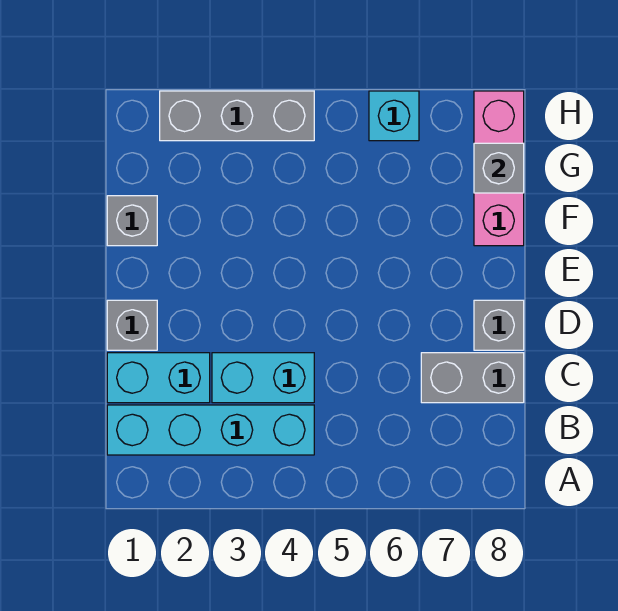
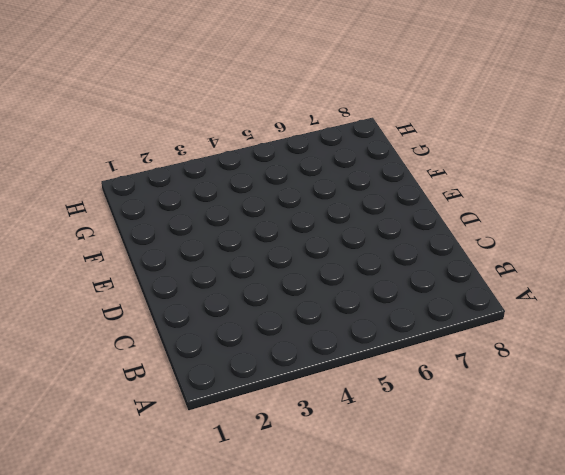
none -> cyan 1x4 brick [107,405,314,455]
none -> cyan 1x2 brick [107,353,210,403]

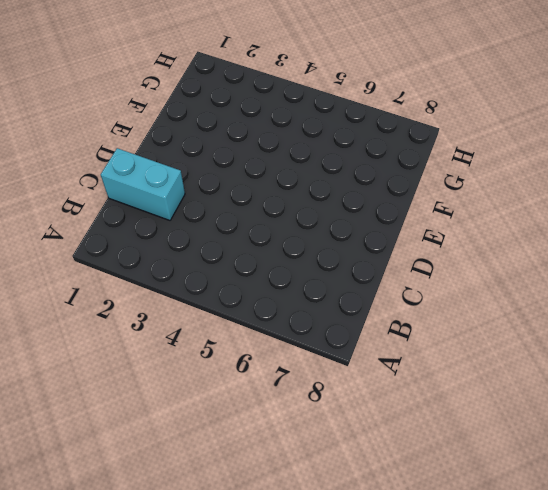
none -> cyan 1x4 brick [107,405,314,455]
none -> cyan 1x2 brick [212,353,314,403]

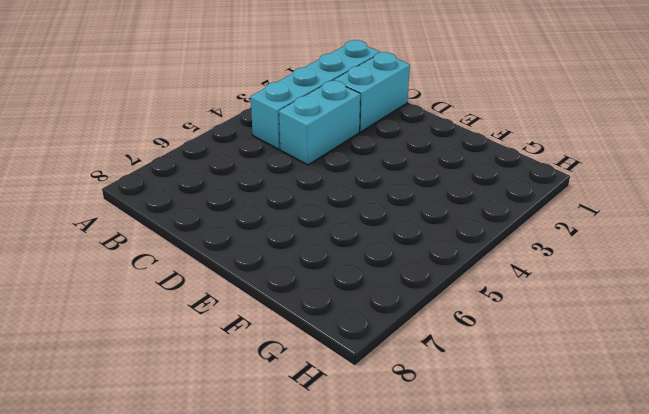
none -> grey 1x2 brick [421,353,524,403]
none -> grey 1x1 brick [107,300,157,350]

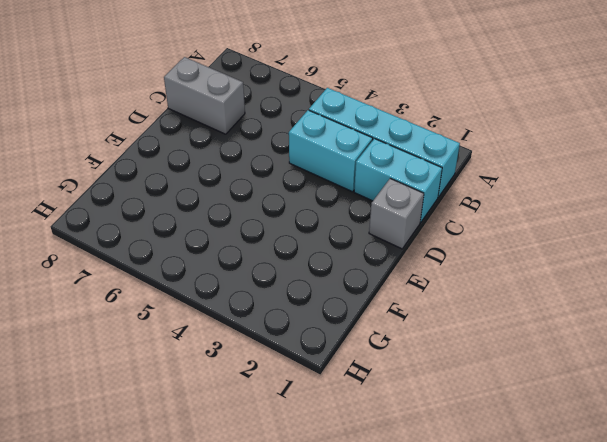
none -> grey 1x1 brick [474,300,524,350]
none -> grey 1x1 brick [107,196,157,246]

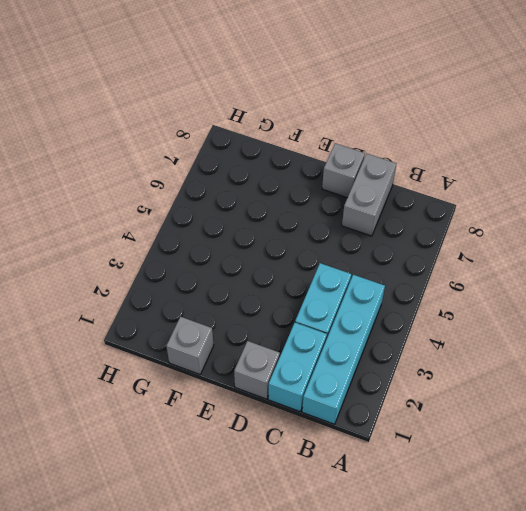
none -> pink 1x3 brick [474,91,524,246]
none -> grey 1x3 brick [160,91,314,141]

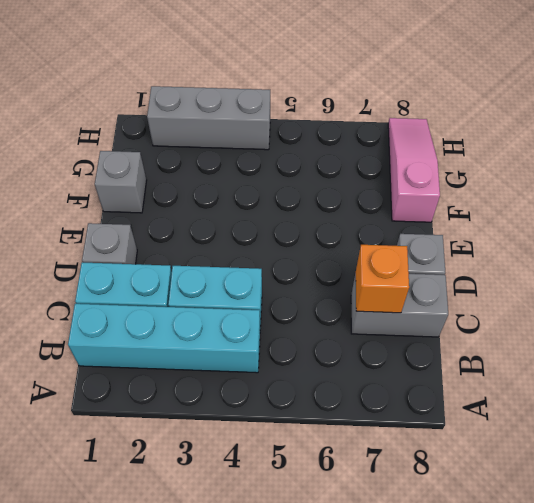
orange 1x1 brick [356,245,409,313] -> none
pink 1x3 slope [388,118,440,222] -> pink 1x3 brick [474,91,524,246]
none -> cyan 1x1 brick [369,91,419,141]
none -> grey 1x1 brick [474,143,524,193]

